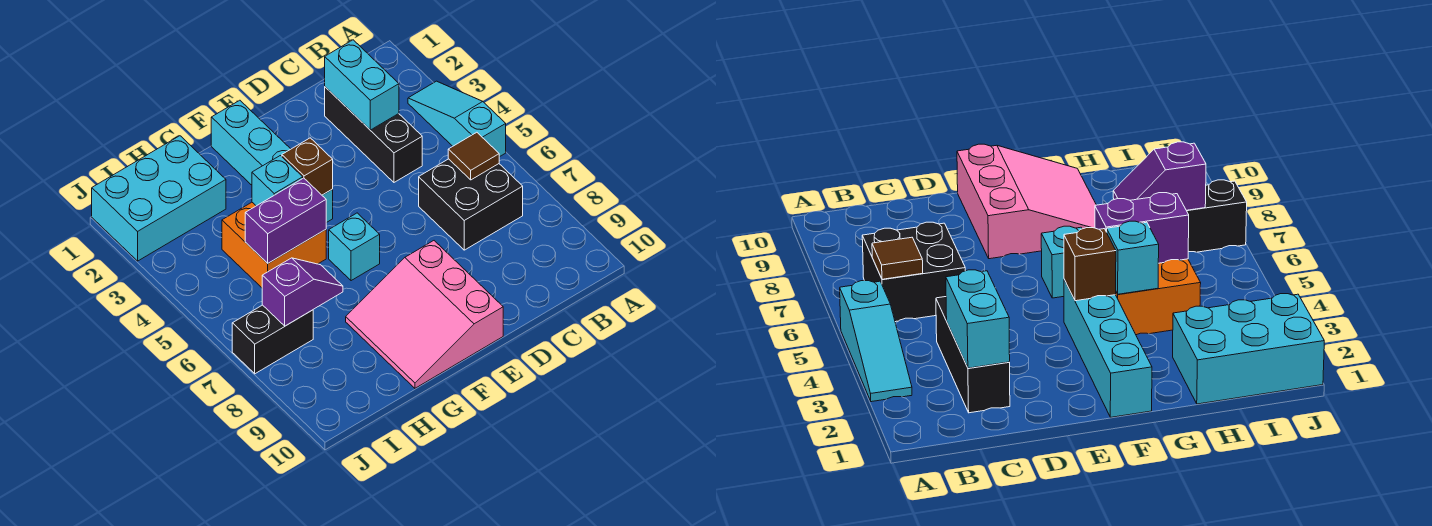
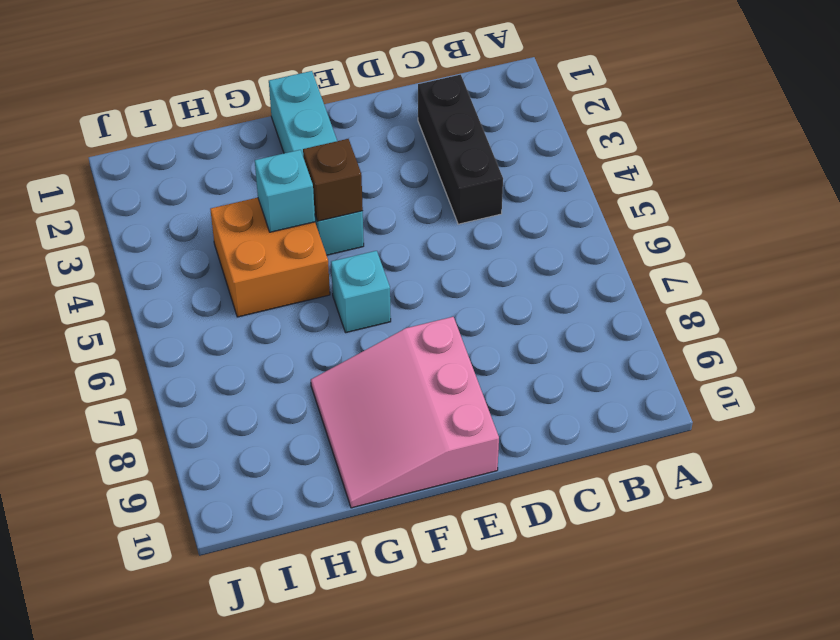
none -> cyan 1x3 slope [408,81,506,157]
none -> black 2x2 brick [419,159,523,250]
none -> cyan 2x3 brick [92,136,226,261]

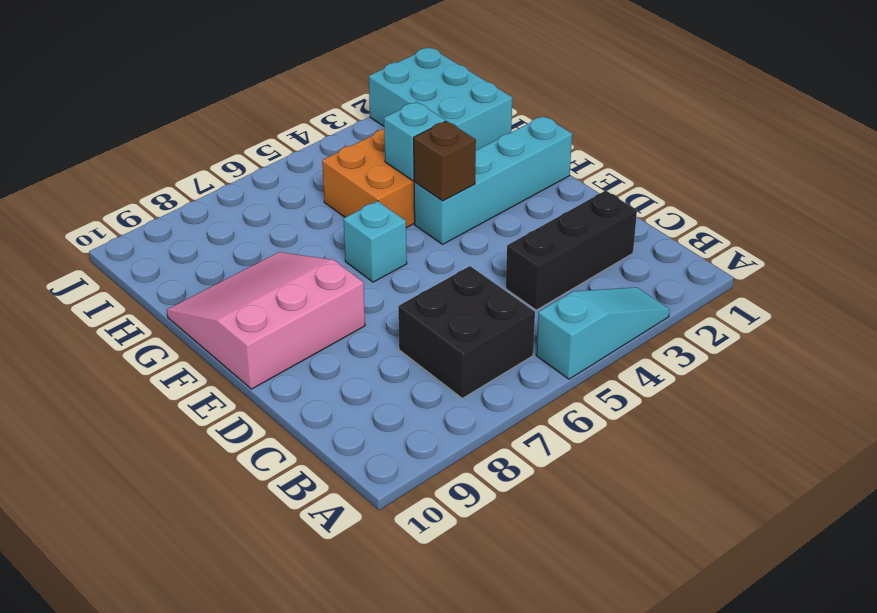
none -> black 1x2 brick [232,305,313,374]
none -> brown 1x1 tile [448,132,499,180]
none -> cyan 1x2 brick [325,40,399,130]

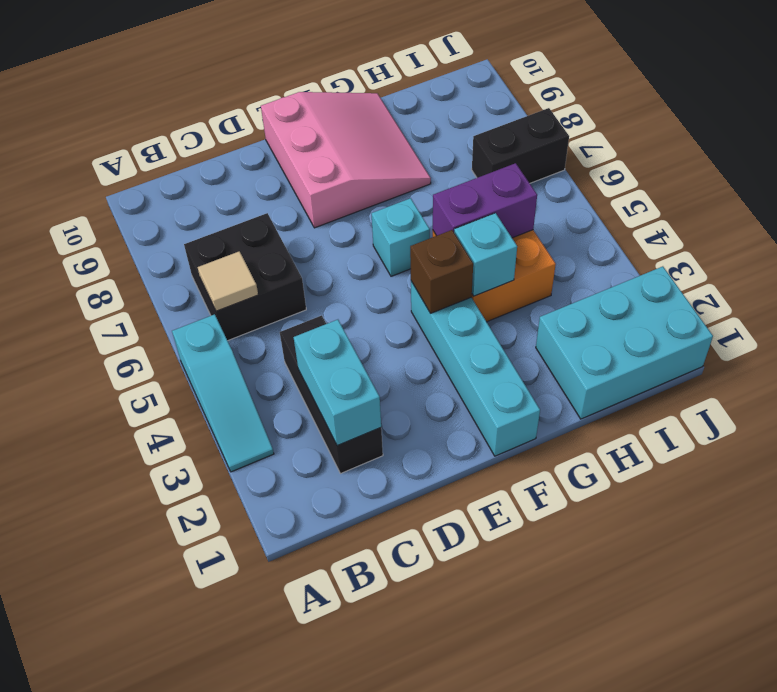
tan 1x1 tile [198,251,258,311] -> brown 1x1 tile [448,132,499,180]
none -> purple 1x2 slope [262,258,343,326]

